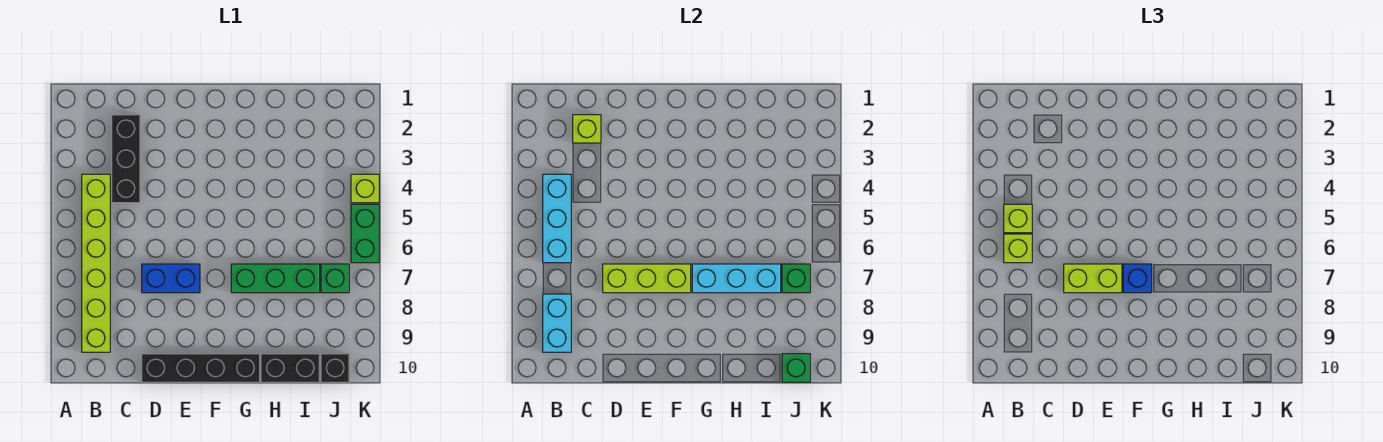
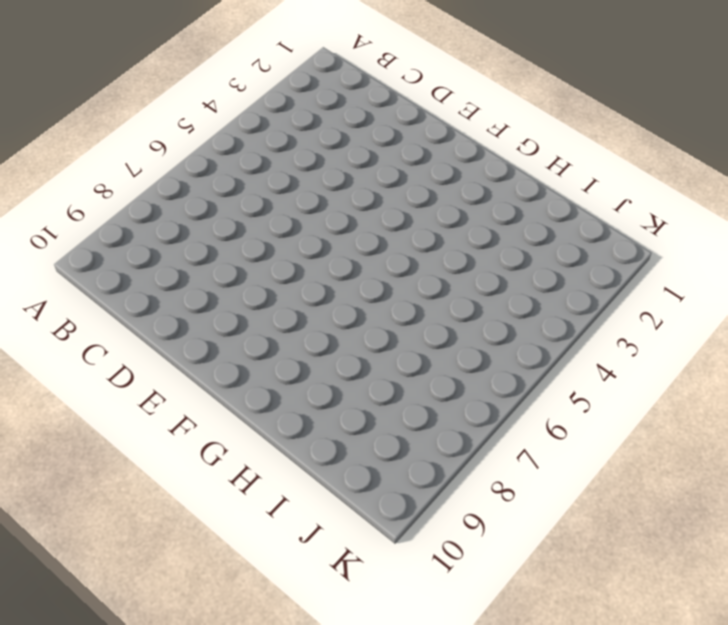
none -> lime 1x6 brick [82,174,110,352]
none -> black 1x3 brick [112,115,140,203]
none -> blue 1x2 brick [142,264,200,293]

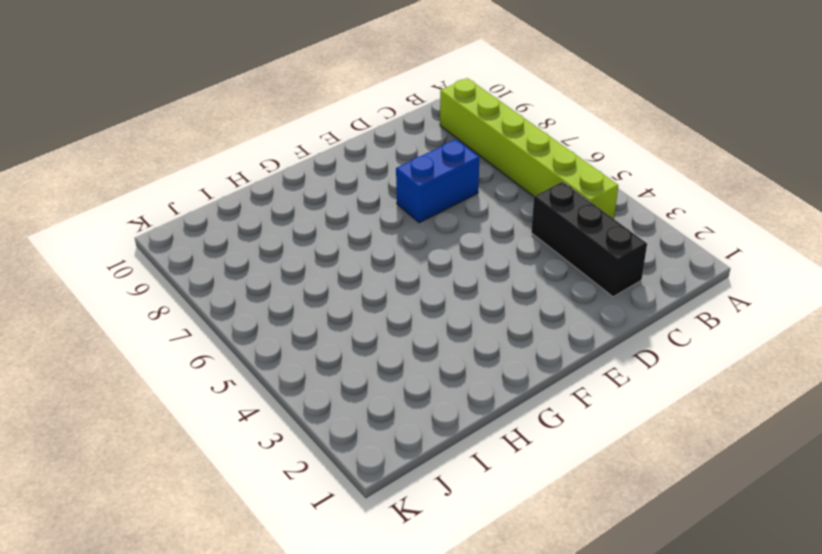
none -> black 1x4 brick [142,354,260,382]
none -> green 1x3 brick [231,264,320,293]
none -> black 1x2 brick [261,354,320,382]

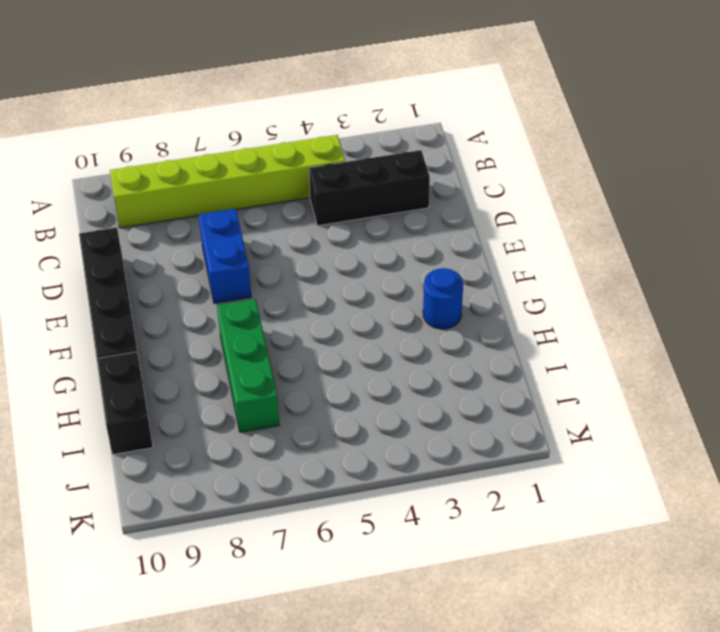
blue 1x1 round brick [423,268,463,329] -> none
none -> green 1x1 brick [321,264,349,293]
none -> black 1x1 brick [321,354,349,382]
none -> lime 1x1 brick [351,174,379,203]

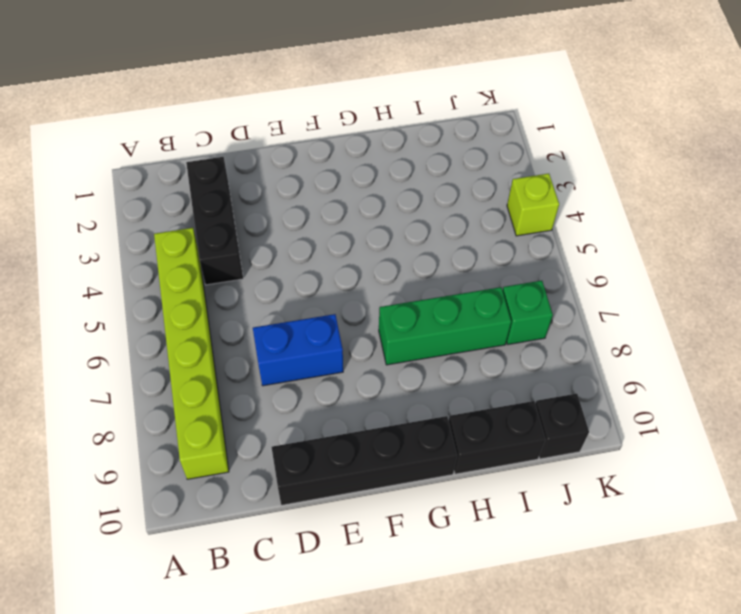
none -> green 1x2 brick [351,204,379,263]
none -> cyan 1x3 brick [543,174,571,263]
none -> cyan 1x2 brick [543,294,571,352]

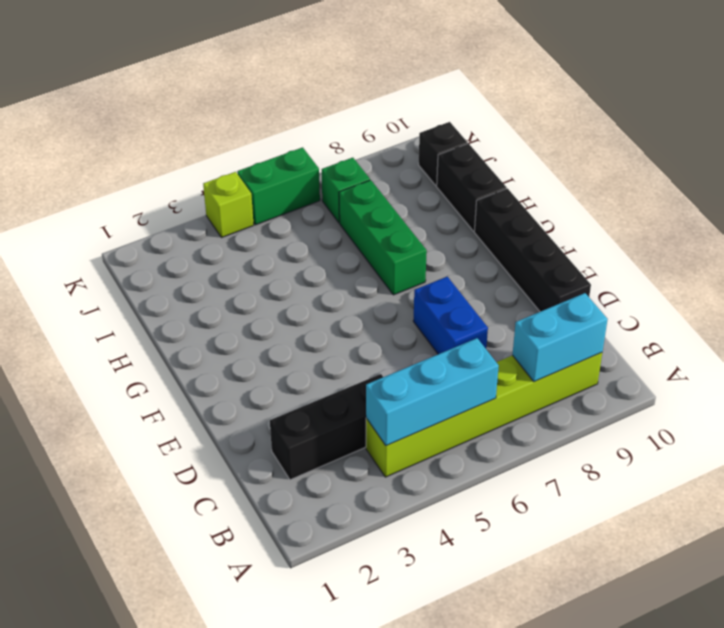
none -> lime 1x1 brick [573,115,601,143]
none -> lime 1x3 brick [603,264,691,293]
none -> cyan 1x3 brick [692,264,781,293]

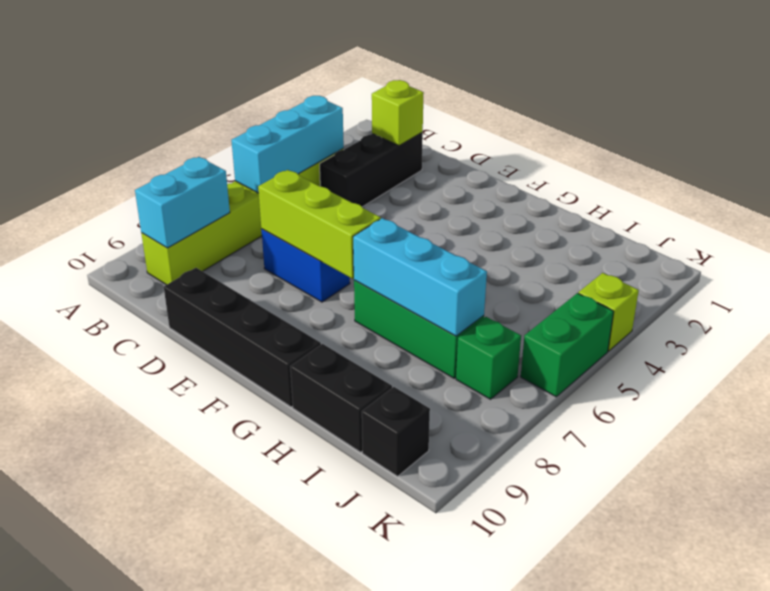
none -> green 1x1 brick [782,264,810,293]
none -> green 1x1 brick [782,354,810,382]
none -> lime 1x1 brick [1004,204,1032,233]

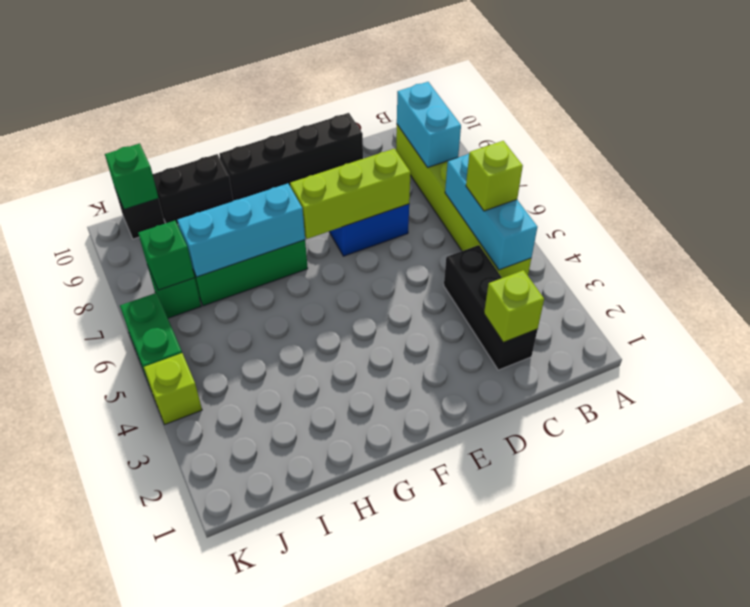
none -> lime 1x1 brick [1004,234,1032,263]
none -> lime 1x2 brick [1064,264,1122,293]
none -> blue 1x1 brick [1123,264,1152,293]

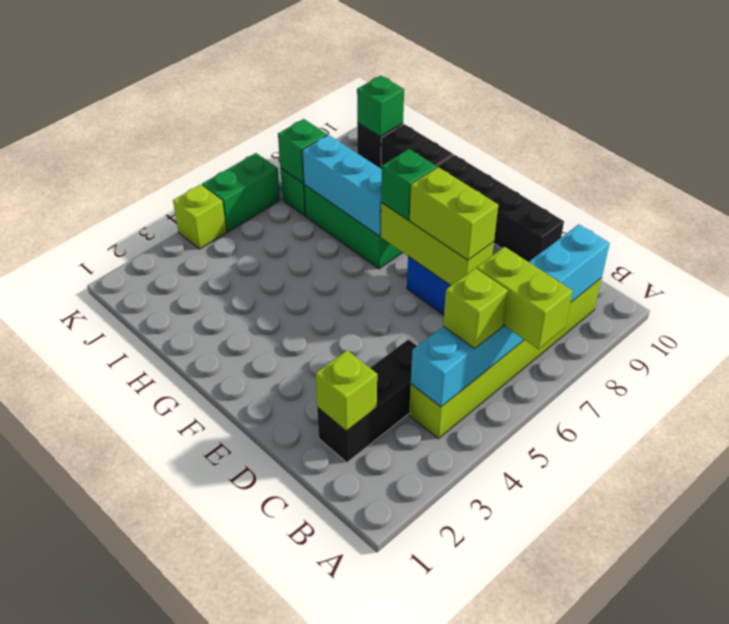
lime 1x2 brick [476,247,573,349] -> lime 1x1 brick [1004,234,1032,263]
green 1x1 brick [381,149,437,220] -> blue 1x1 brick [1123,264,1152,293]

